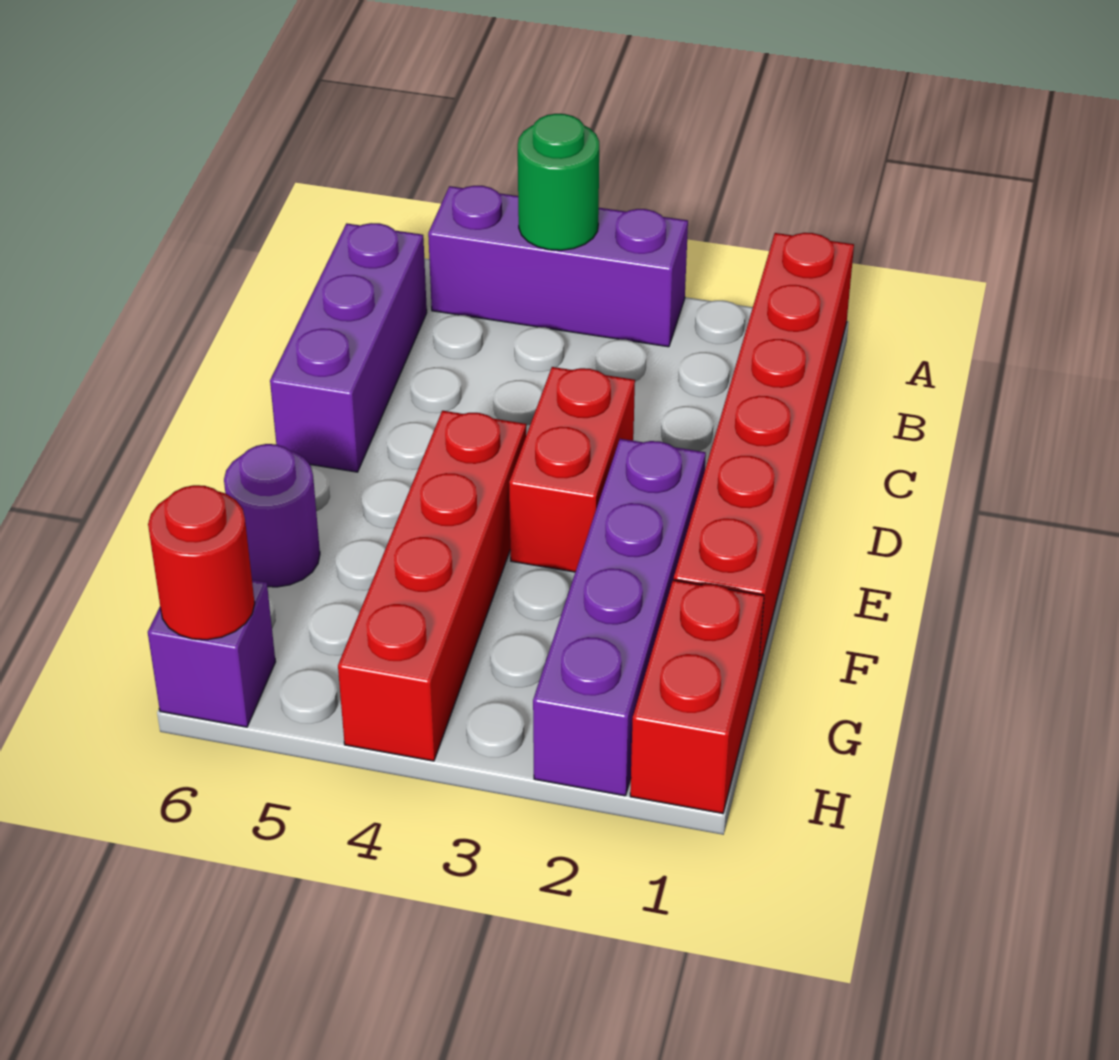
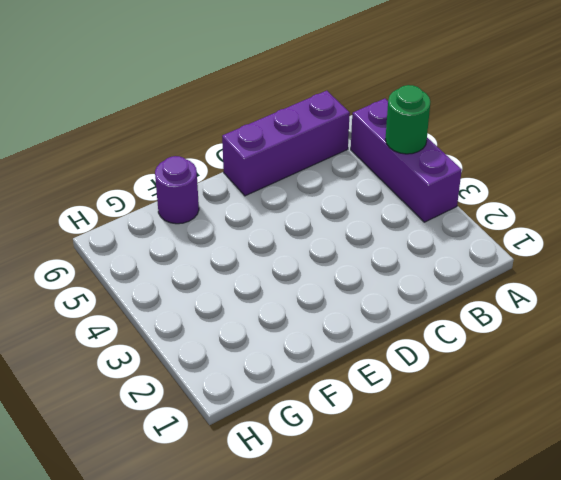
none -> red 1x6 brick [674,233,854,671]
none -> red 1x2 brick [509,367,635,572]

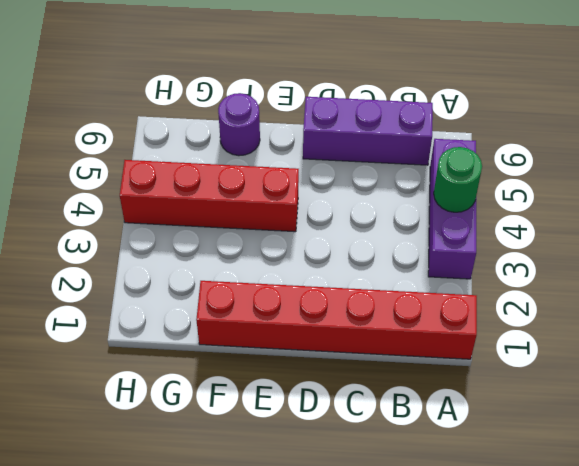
none -> red 1x2 brick [509,367,635,572]
none -> purple 1x4 brick [533,439,706,796]

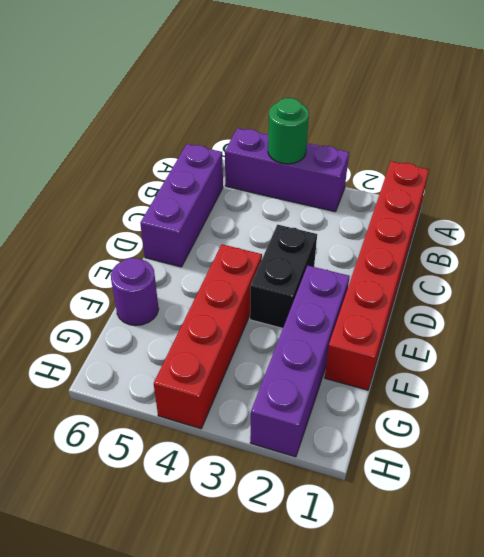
black 1x2 brick [250,225,317,328] -> red 1x2 brick [509,367,635,572]
none -> red 1x2 brick [630,580,764,813]
none -> purple 1x1 brick [148,580,275,727]

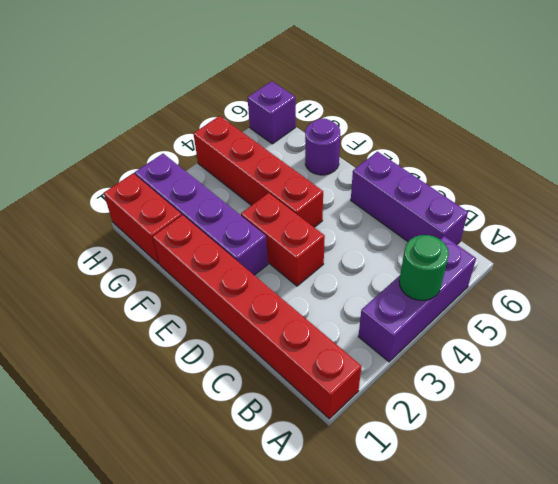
none -> red 1x1 round brick [148,485,255,640]

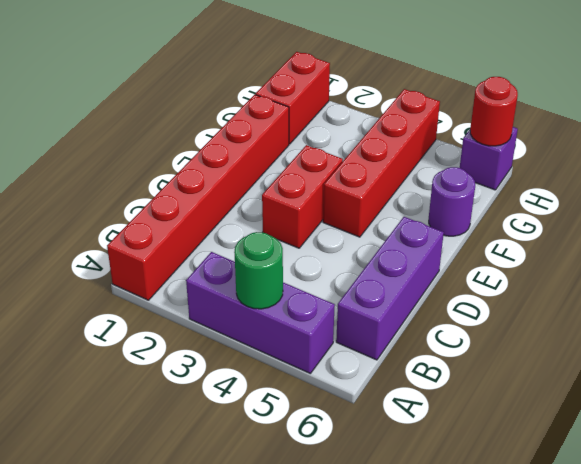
none -> purple 1x4 brick [533,439,706,796]

